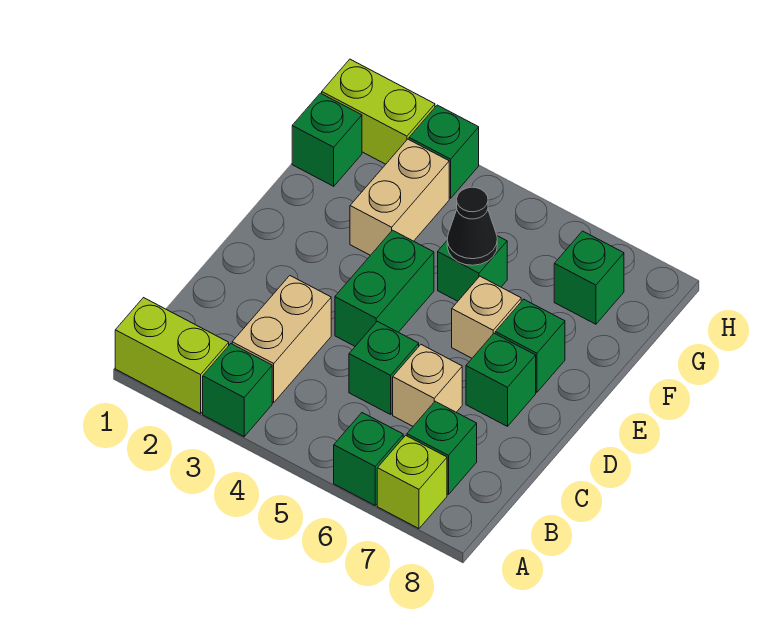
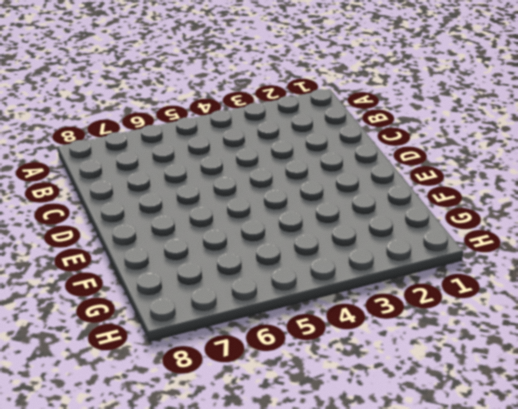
none -> lime 1x2 brick [115,298,229,414]
none -> green 1x1 brick [203,344,272,437]
none -> green 1x1 brick [334,413,403,505]

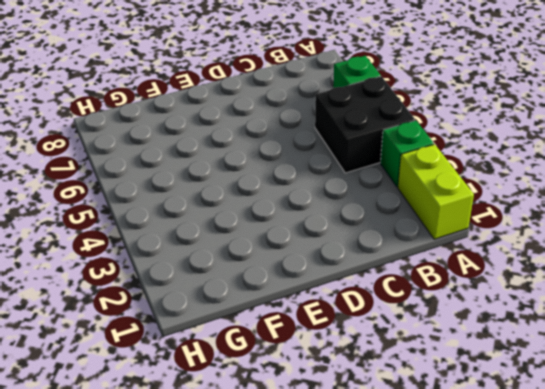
black 2x2 brick [315,76,415,173] -> none
none -> lime 1x1 brick [377,435,447,529]
none -> tan 1x2 brick [232,276,331,403]
none -> green 1x1 brick [407,401,477,495]

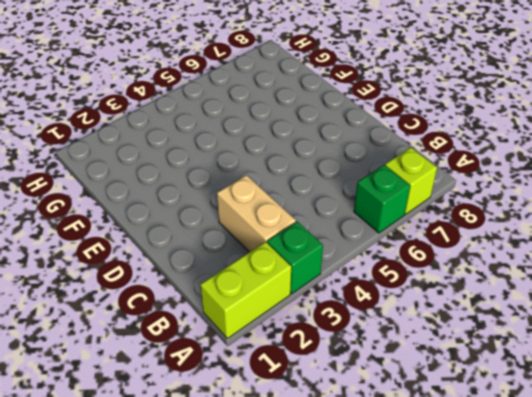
none -> green 1x1 brick [407,401,477,495]
none -> green 1x1 brick [349,321,419,414]
none -> tan 1x1 brick [393,345,462,426]

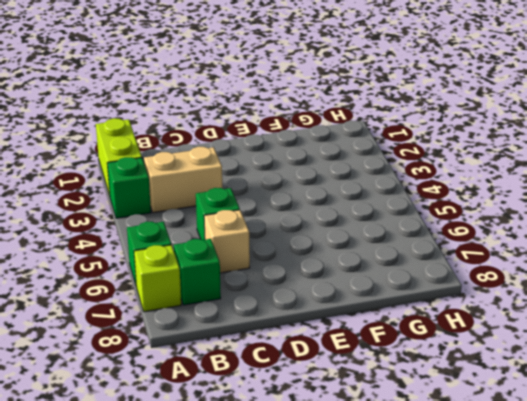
none -> green 1x2 brick [335,230,434,346]
none -> green 1x1 brick [466,333,536,426]
none -> tan 1x1 brick [452,276,521,358]

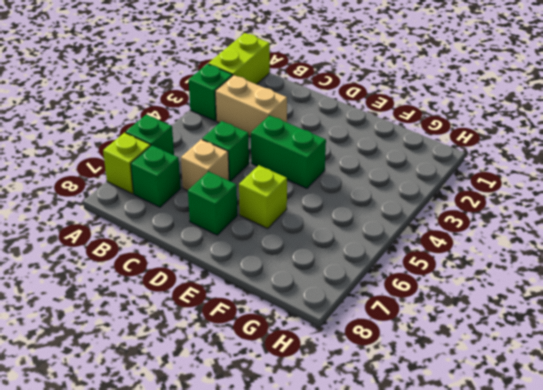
lime 1x1 brick [239,165,287,228] -> tan 1x1 brick [452,276,521,358]
none -> green 1x1 brick [495,299,565,392]
none -> tan 1x2 brick [350,139,449,255]
none -> green 1x1 brick [438,236,507,301]

